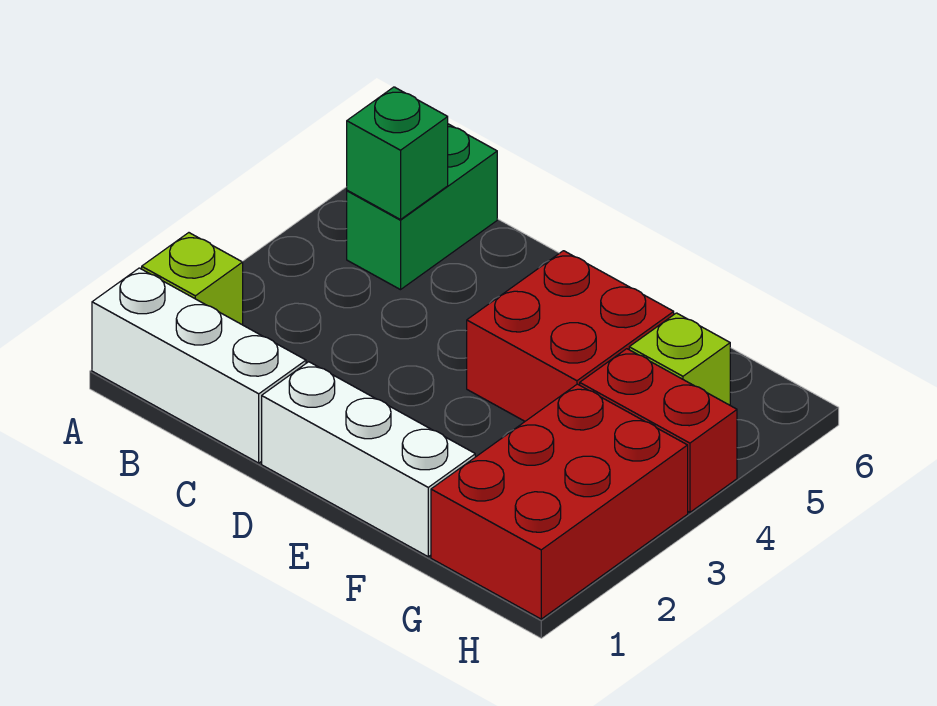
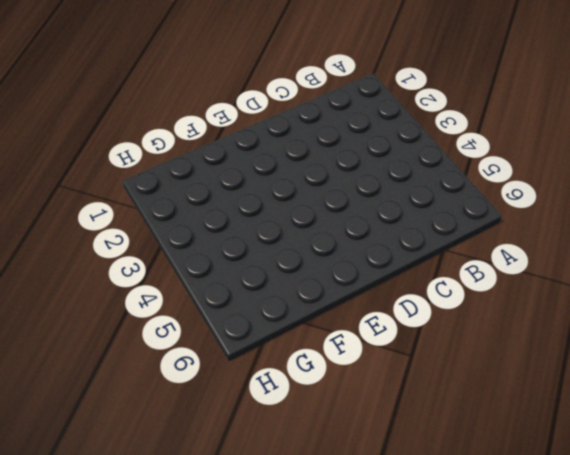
none -> white 1x3 brick [92,268,306,463]
none -> lime 1x1 brick [142,233,243,325]

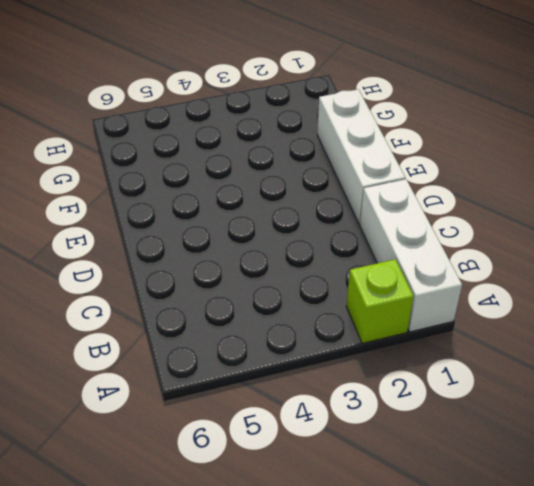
none -> green 1x2 brick [347,124,497,290]
none -> red 2x2 brick [467,251,674,421]

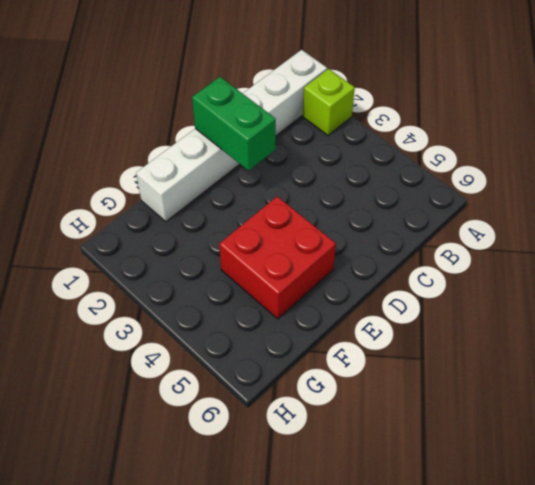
green 1x2 brick [192,77,276,171] -> green 1x2 brick moved to [347,124,497,290]
none -> red 2x3 brick [431,384,688,619]
none -> red 1x2 brick [580,349,737,512]

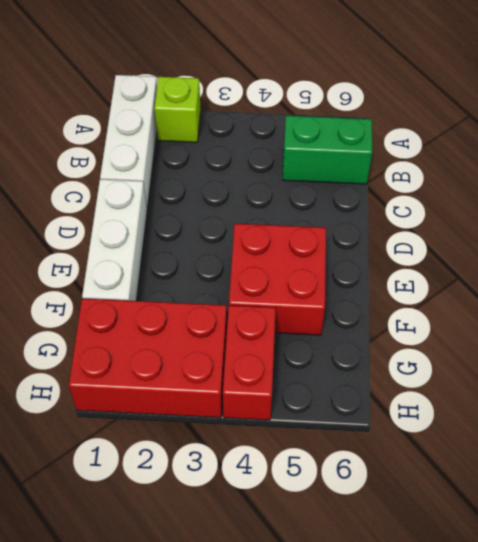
none -> lime 1x1 brick [629,313,730,405]
none -> green 1x1 brick [347,87,448,220]

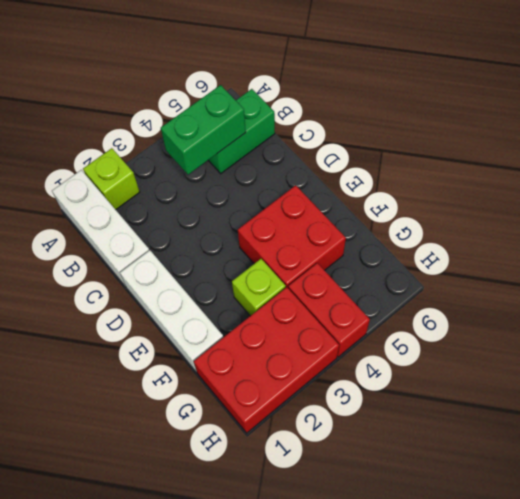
green 1x2 brick [161,85,246,175] -> green 1x1 brick [347,87,448,220]
lime 1x1 brick [232,259,286,316] -> lime 1x1 brick moved to [629,313,730,405]

